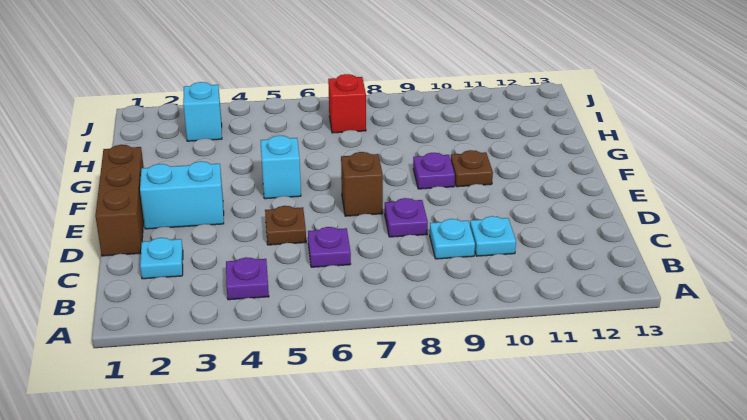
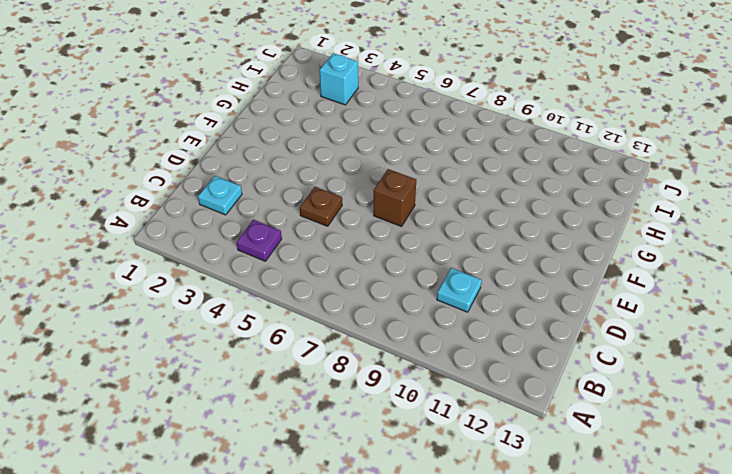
none -> purple 1x1 plate [308,227,351,267]
none -> cyan 1x1 plate [430,219,475,259]
none -> brown 1x3 brick [95,145,144,256]

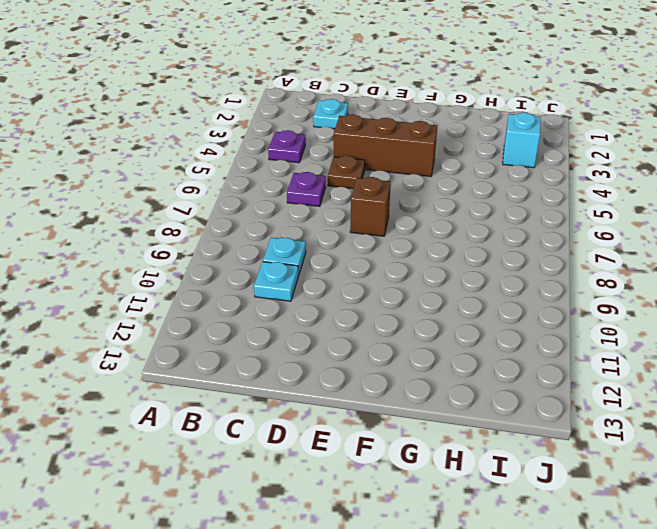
brown 1x3 brick [334,114,437,177] -> brown 1x3 brick moved to [95,145,144,256]
none -> purple 1x1 plate [385,198,428,237]
none -> cyan 1x2 brick [140,161,224,229]
none -> cyan 1x1 brick [260,136,301,199]

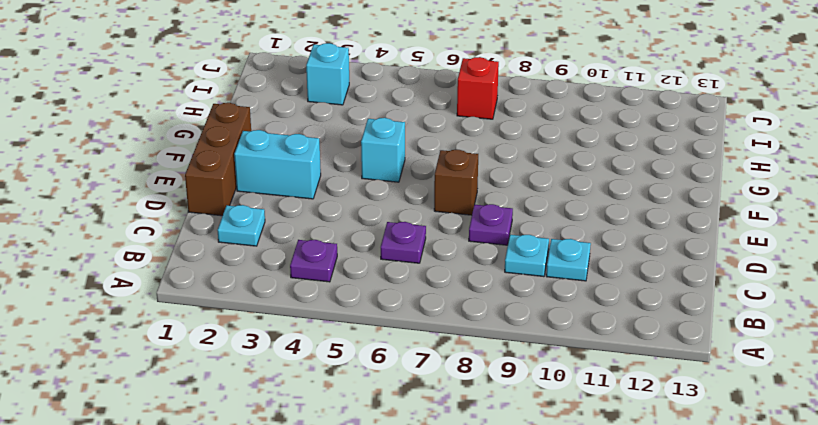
none -> brown 1x1 plate [265,206,306,245]
none -> purple 1x1 plate [413,153,455,189]
none -> brown 1x1 plate [451,150,493,187]

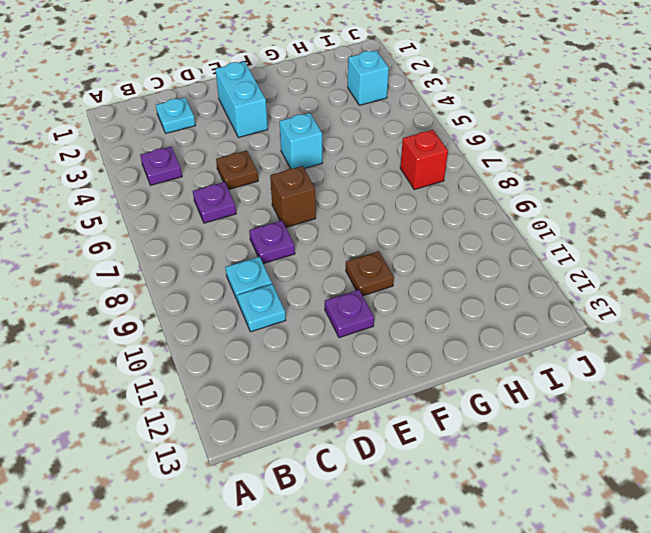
purple 1x1 plate [325,290,374,338] -> purple 1x1 plate moved to [413,153,455,189]
none -> brown 1x3 brick [95,145,144,256]

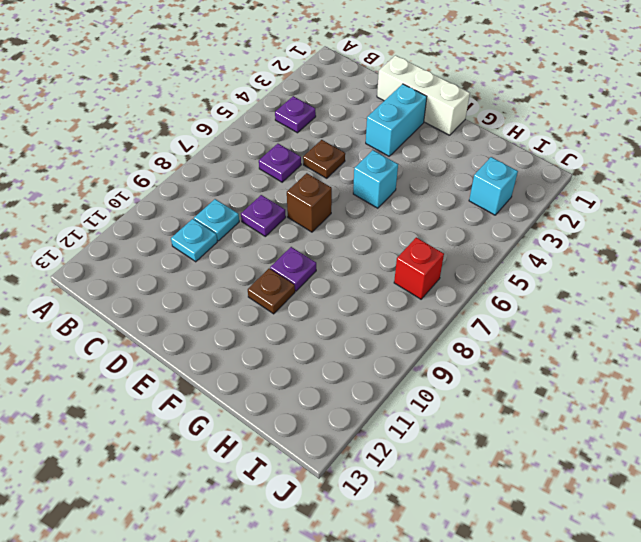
white 1x3 brick [377,55,470,135] -> brown 1x3 brick [95,145,144,256]
none -> cyan 1x1 plate [140,238,183,279]

